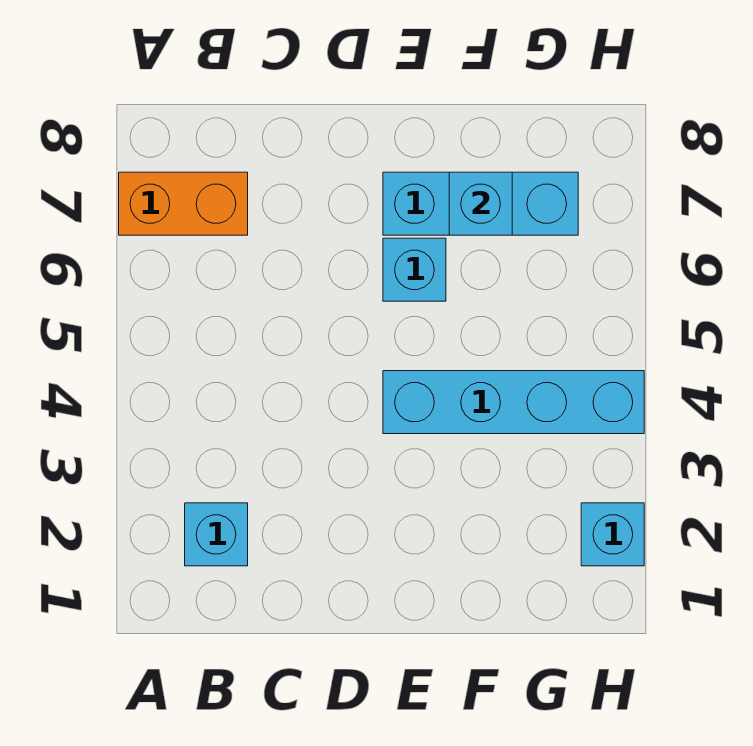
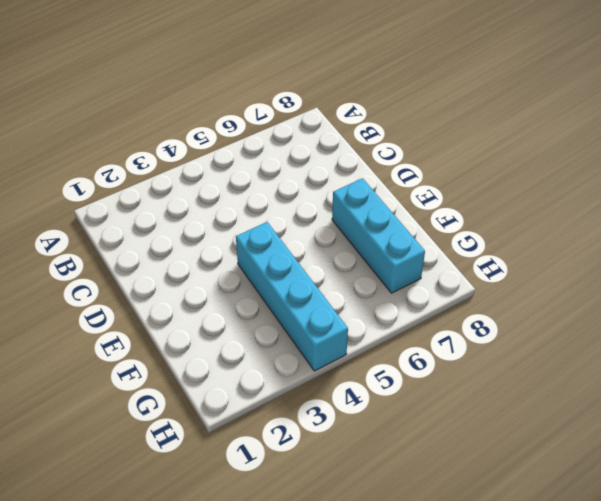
none -> orange 1x2 brick [119,172,248,235]
none -> cyan 1x1 brick [185,503,248,566]

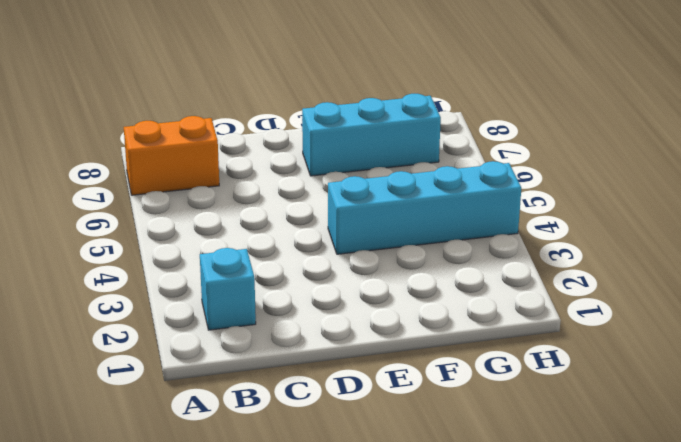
none -> cyan 1x1 brick [383,238,446,301]
none -> cyan 1x1 brick [581,503,644,566]

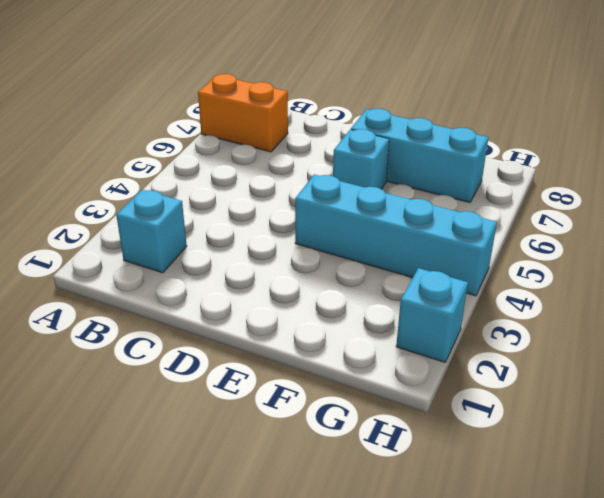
none -> cyan 1x1 brick [449,172,512,235]

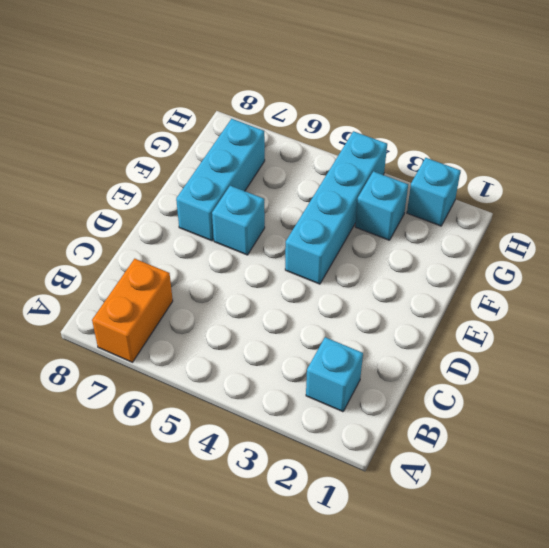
cyan 1x1 brick [355,171,408,240] -> cyan 1x1 brick moved to [449,172,512,235]

